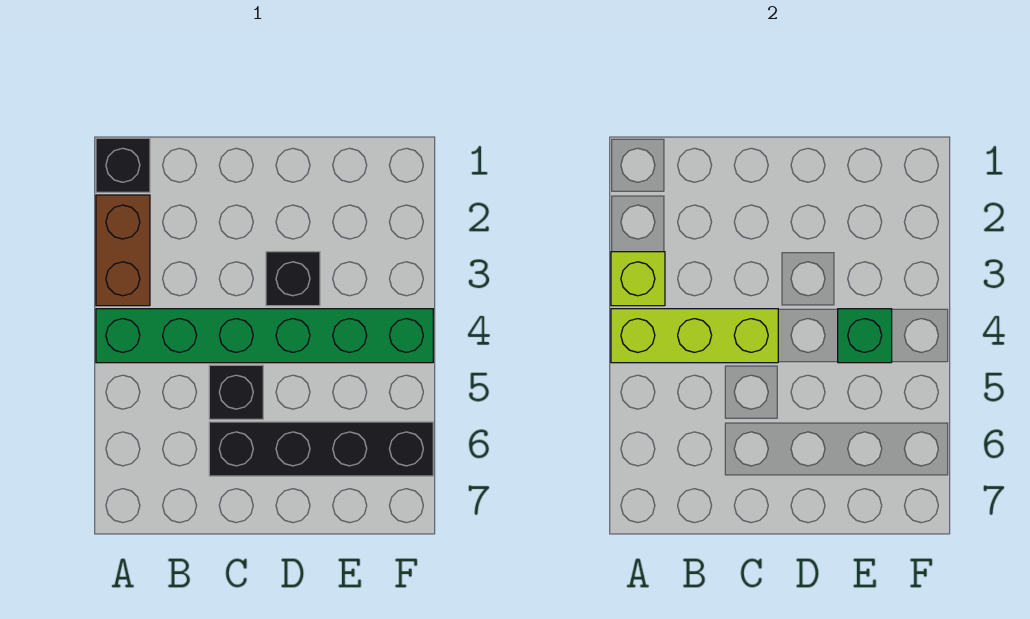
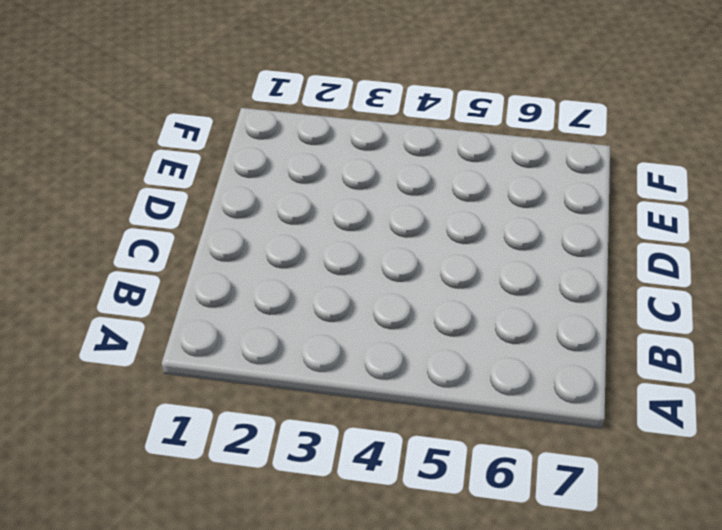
none -> black 1x1 brick [96,138,150,192]
none -> brown 1x2 brick [96,195,150,306]

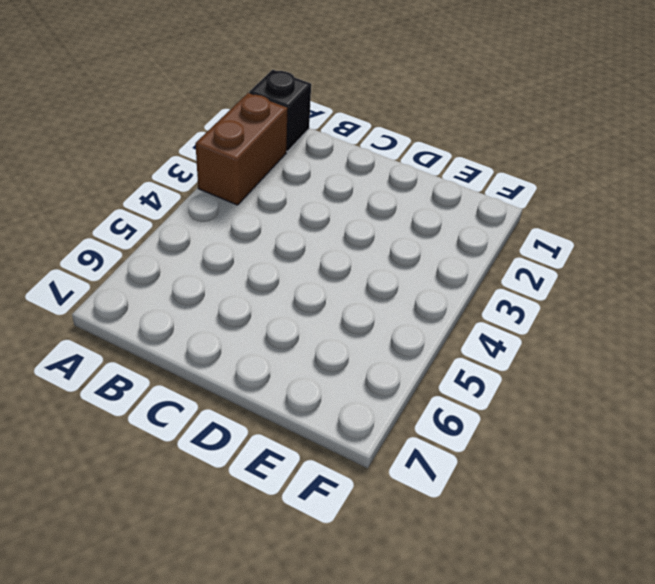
none -> green 1x6 brick [96,309,433,363]
none -> black 1x1 brick [209,365,263,419]

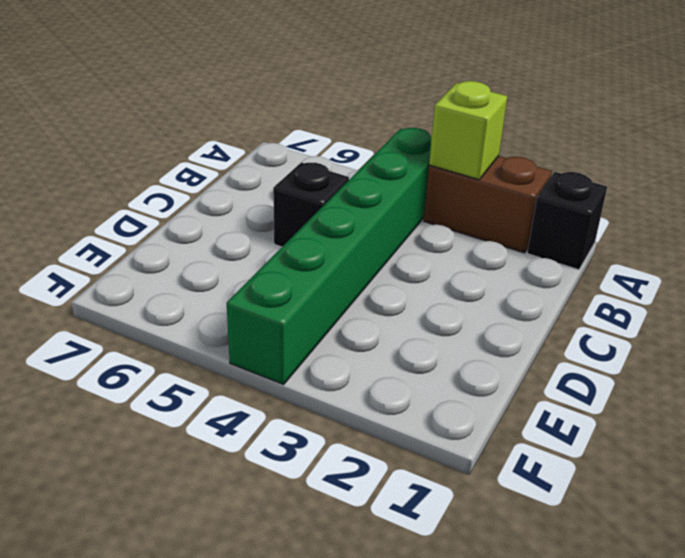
none -> black 1x4 brick [209,422,433,476]
none -> black 1x1 brick [266,252,320,306]

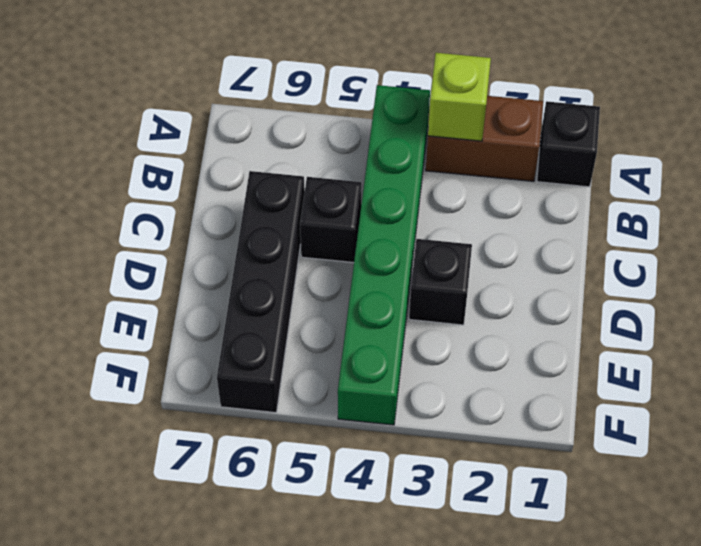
none -> lime 1x3 brick [611,309,778,363]
none -> green 1x1 brick [838,309,892,363]

